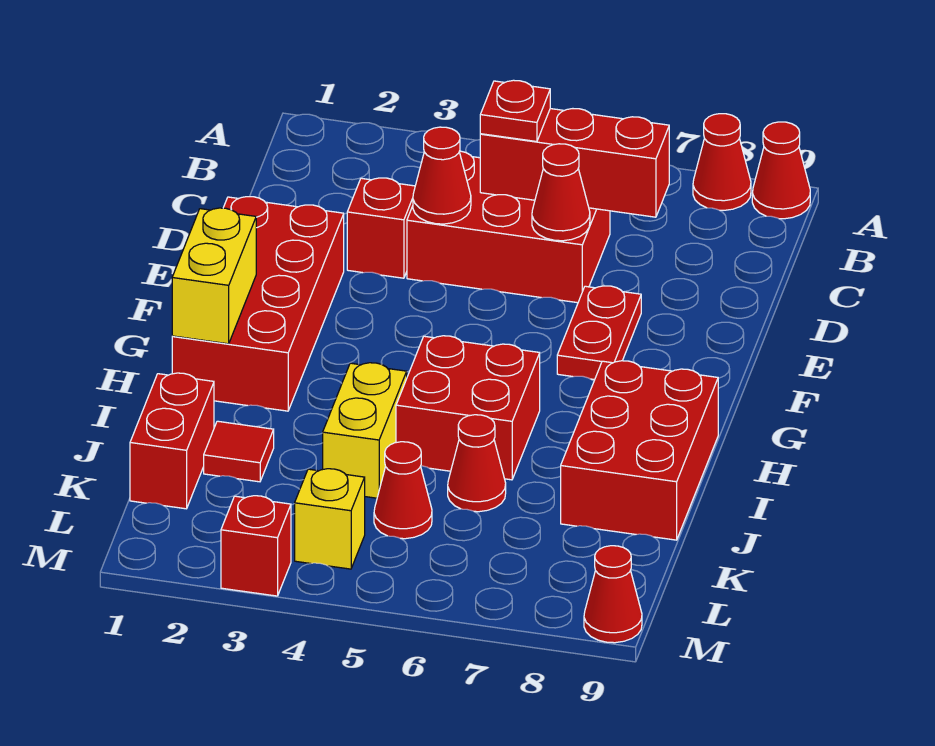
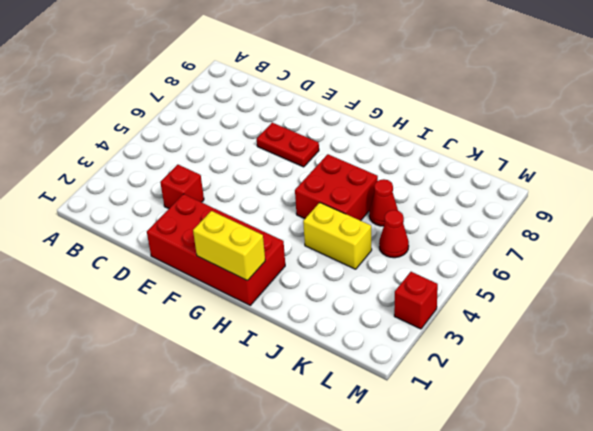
none -> red 1x1 cone [693,114,751,210]
none -> red 1x1 cone [752,122,810,219]
none -> red 2x3 brick [407,151,610,303]

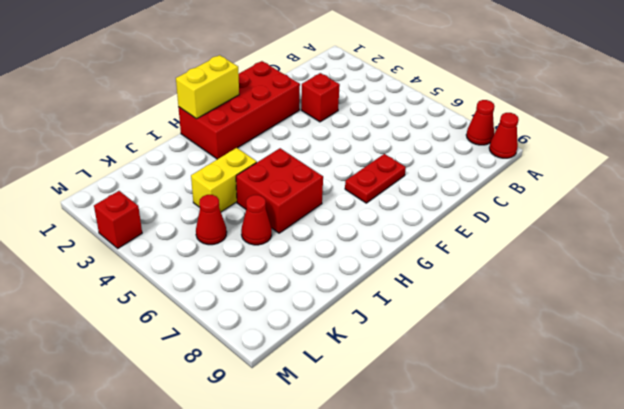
none -> red 2x3 brick [407,151,610,303]
none -> red 2x3 brick [561,361,718,540]
none -> red 1x2 brick [130,373,214,509]

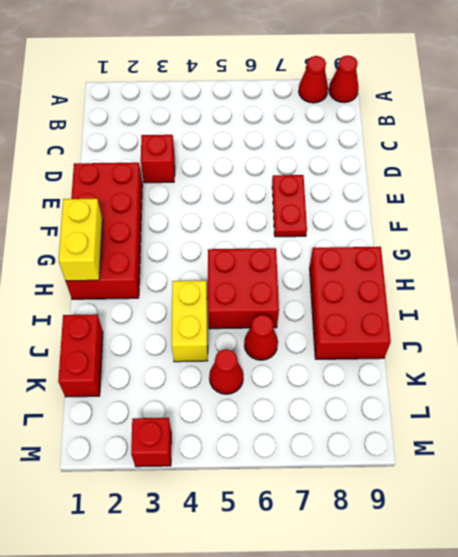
none -> red 2x3 brick [407,151,610,303]
none -> red 1x1 tile [204,421,274,482]
none -> yellow 1x1 brick [295,469,365,569]

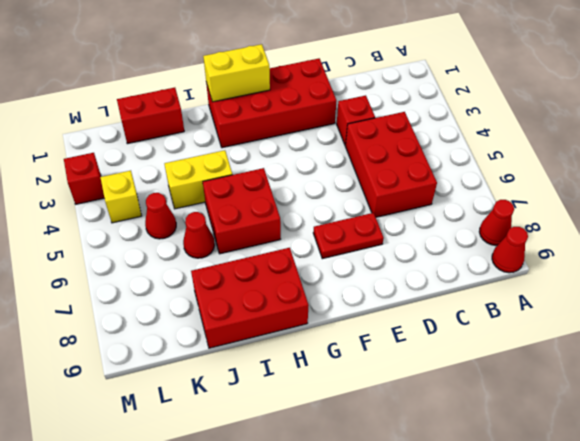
none -> red 1x1 tile [204,421,274,482]
none -> red 1x1 cone [584,546,642,643]
none -> red 1x3 brick [480,109,669,217]

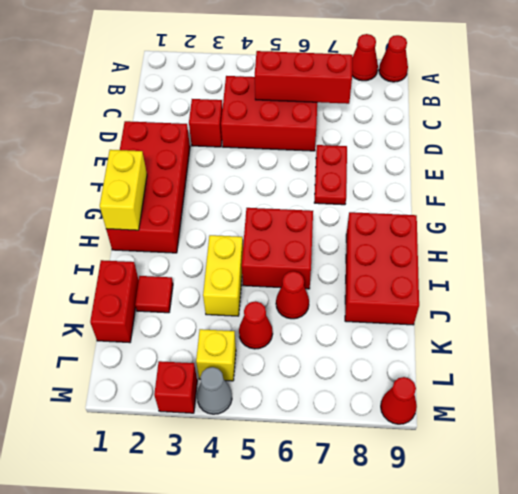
grey 1x1 cone [197,367,232,414] -> none
none -> red 1x1 cone [413,127,471,224]
none -> red 1x1 cone [532,144,590,241]
none -> red 1x1 plate [480,80,550,142]

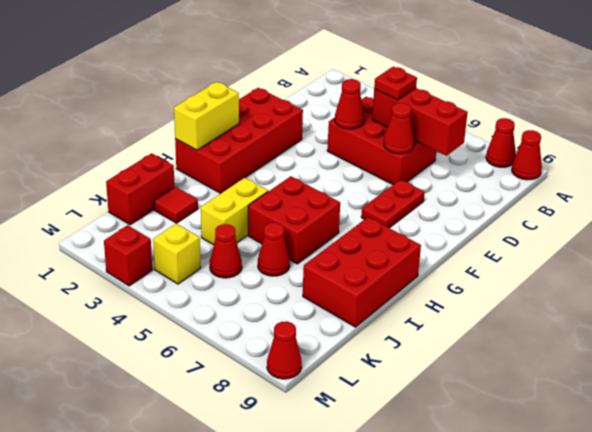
none -> red 1x1 brick [347,178,415,278]

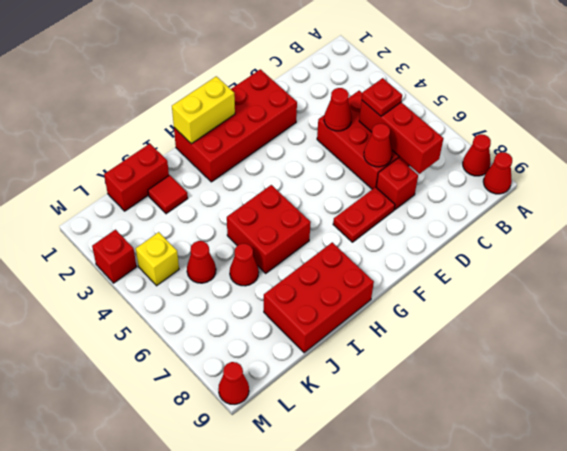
red 1x1 brick [376,158,418,210] -> red 1x1 brick moved to [347,178,415,278]
none -> yellow 1x2 brick [323,363,407,498]

